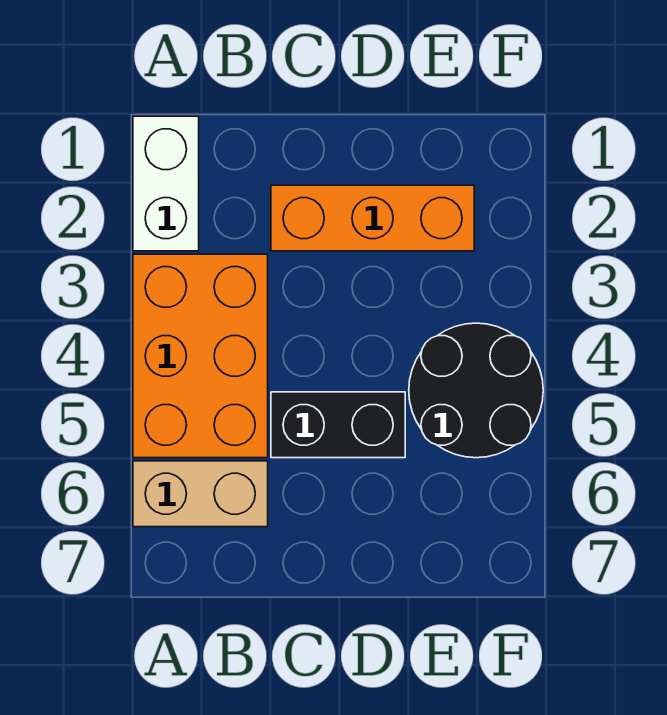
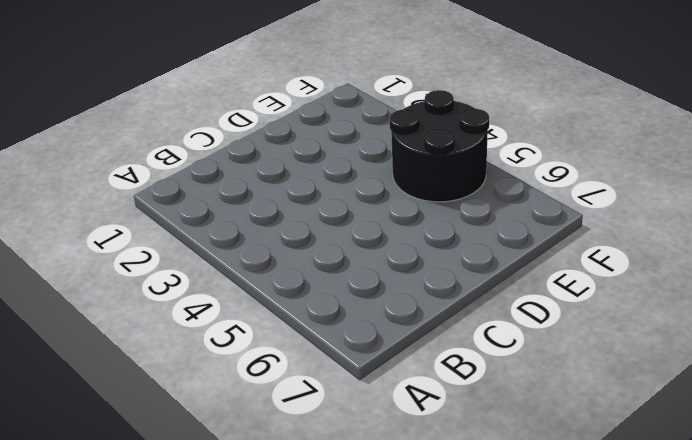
none -> white 1x2 brick [133,116,199,251]
none -> orange 2x3 brick [133,254,268,458]

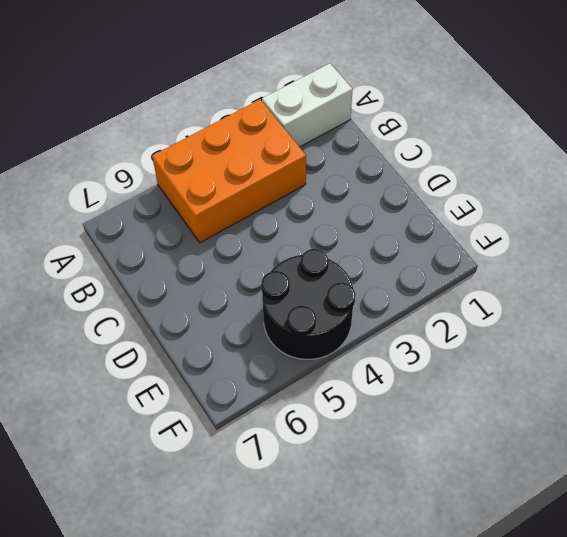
none -> tan 1x2 brick [133,461,268,527]
none -> orange 1x3 brick [271,185,474,251]

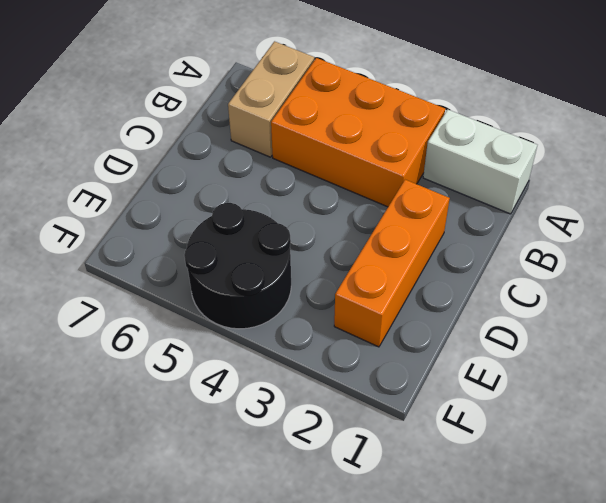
none -> black 1x2 brick [271,392,405,458]

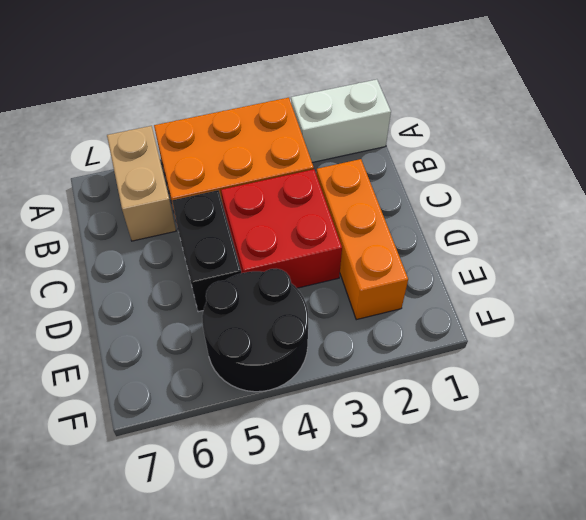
red 2x2 brick [221,169,342,288] -> none

